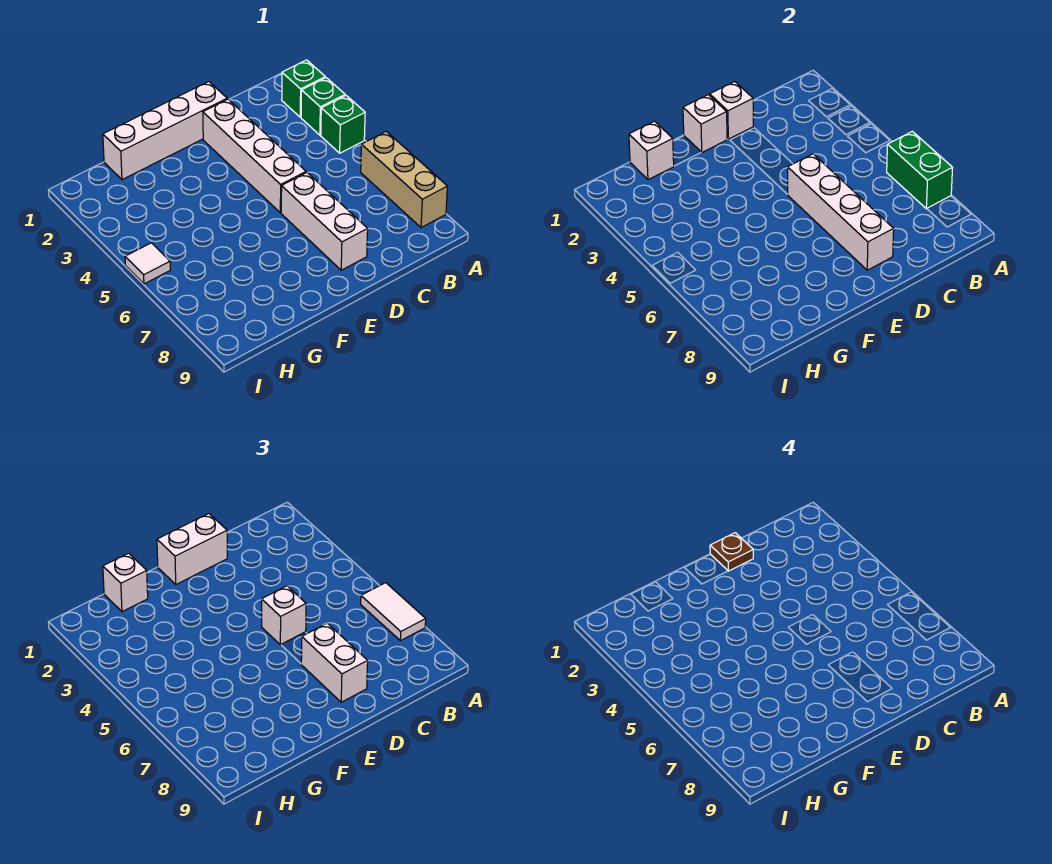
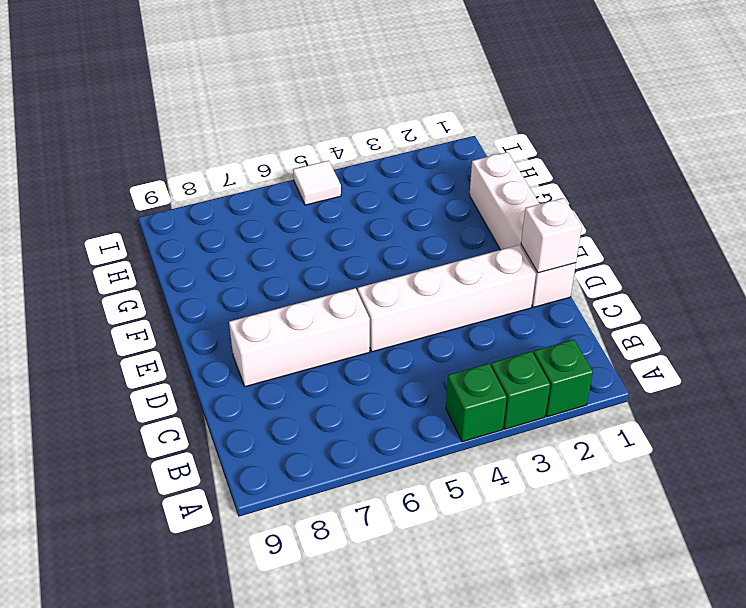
none -> tan 1x3 brick [361,131,447,228]
none -> green 1x2 brick [887,131,953,209]
none -> white 1x4 brick [787,154,894,270]

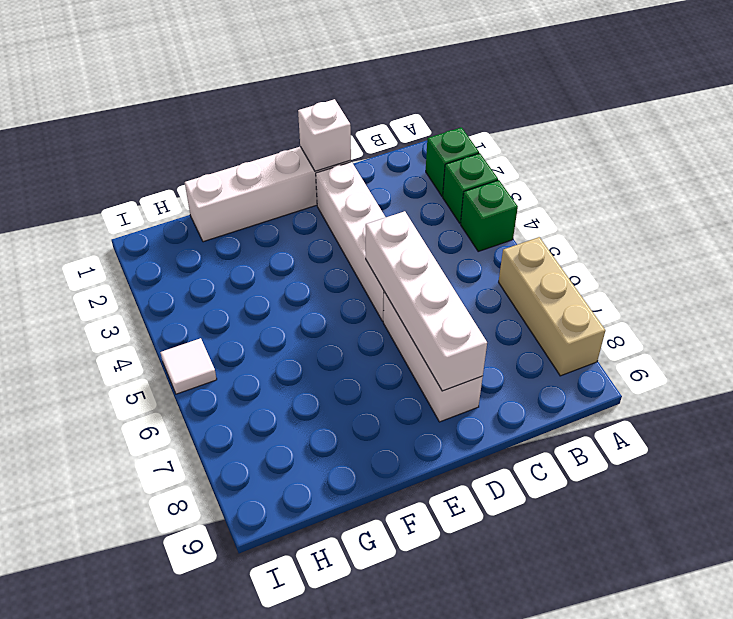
none -> green 1x2 brick [887,131,953,209]
none -> white 1x1 brick [683,95,727,152]
none -> white 1x1 brick [629,121,674,180]

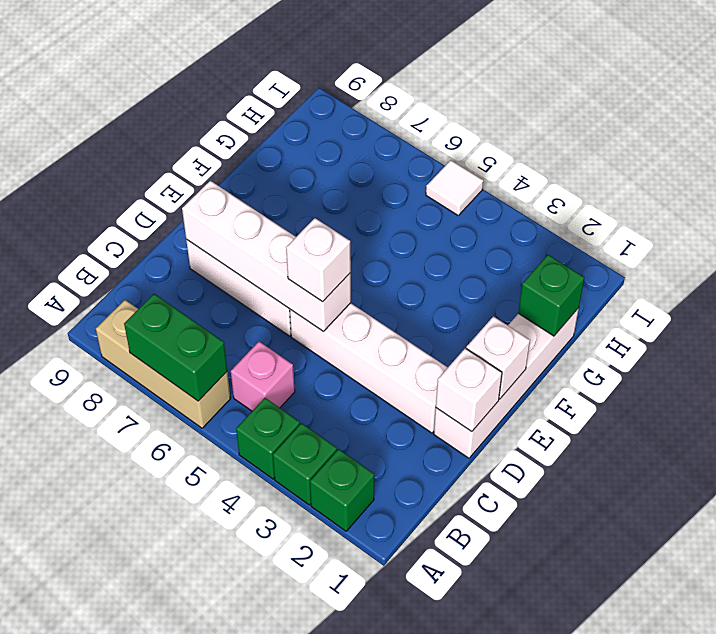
pink 1x1 brick [231,341,295,411] -> none
green 1x1 brick [518,255,584,336] -> white 1x1 brick [629,121,674,180]
none -> white 1x2 tile [361,583,426,641]
none -> white 1x2 brick [157,514,227,584]
none -> white 1x2 brick [301,623,368,702]

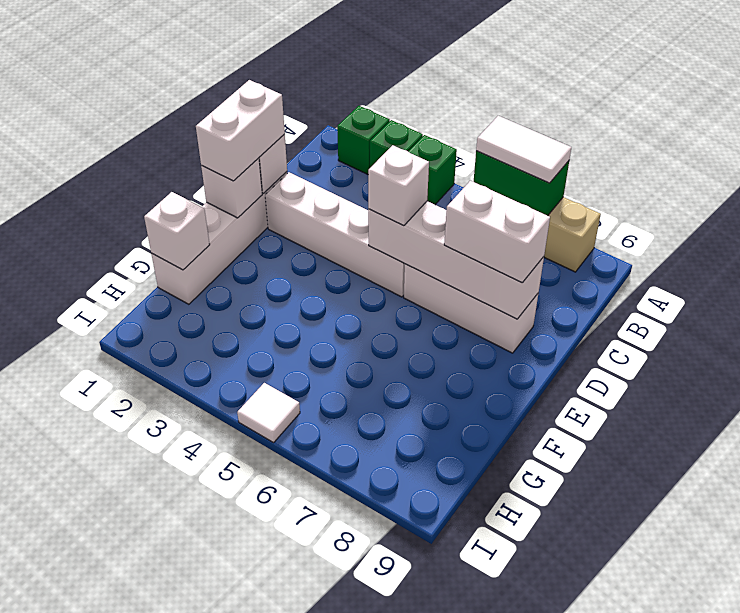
none -> white 1x1 brick [103,553,148,612]
none -> brown 1x1 plate [710,533,753,571]

